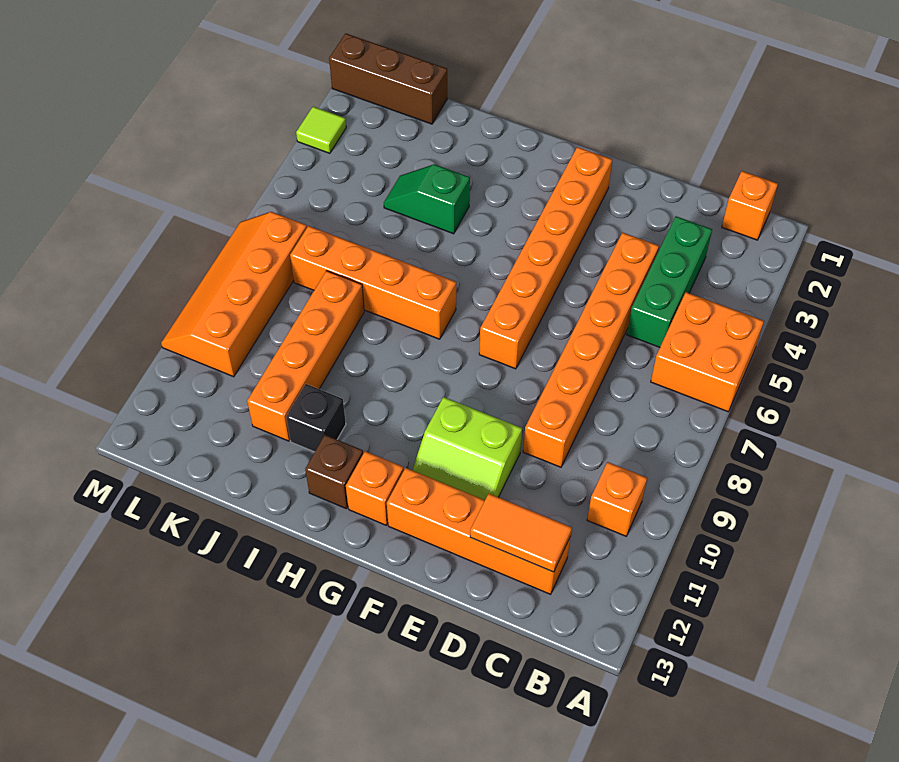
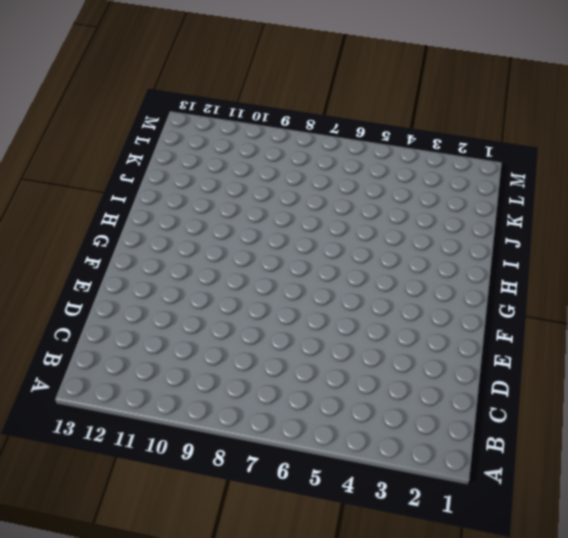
none -> orange 2x2 brick [651,292,764,412]
none -> orange 1x1 brick [722,171,778,240]
none -> orange 1x1 brick [587,462,647,536]

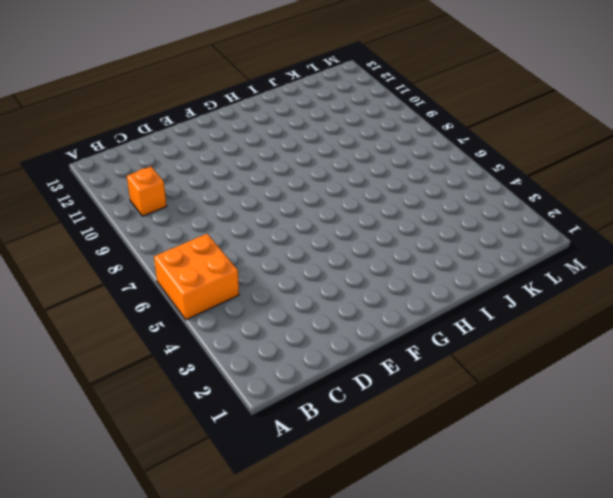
none -> orange 1x1 brick [722,171,778,240]
none -> green 1x3 brick [627,216,712,347]
none -> orange 1x4 brick [387,468,571,594]

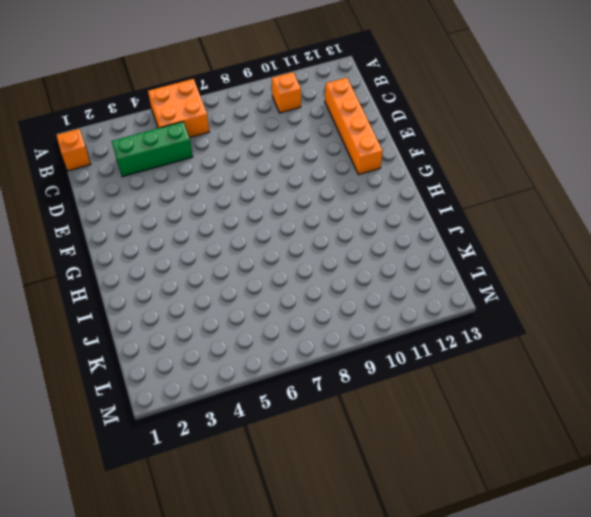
none -> orange 1x6 brick [523,233,659,467]
none -> lime 2x2 slope [412,397,522,500]
none -> orange 1x6 brick [479,147,612,369]

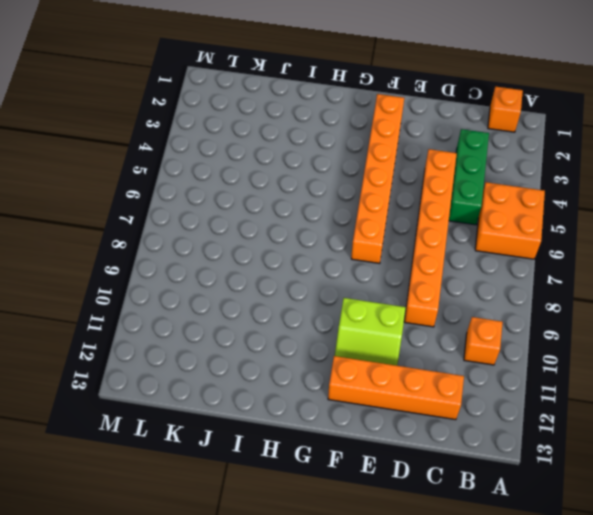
none -> orange 1x1 brick [346,451,404,525]
none -> orange 1x4 brick [290,226,456,339]
none -> brown 1x1 brick [305,435,363,509]

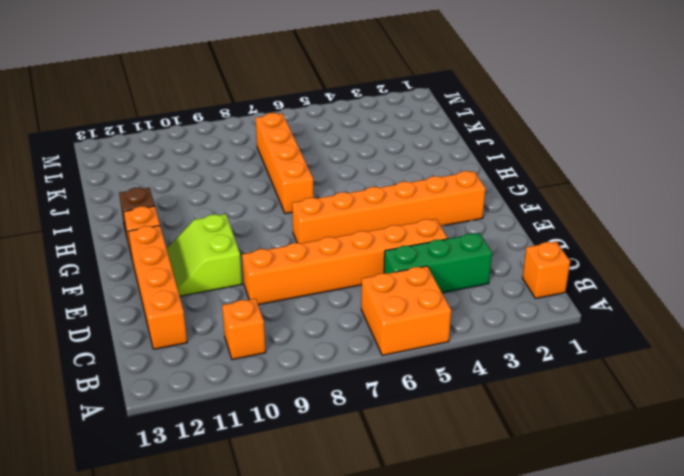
none -> green 1x2 slope [384,164,470,234]
none -> black 1x1 brick [286,384,346,452]
none -> orange 1x4 brick [247,271,364,441]

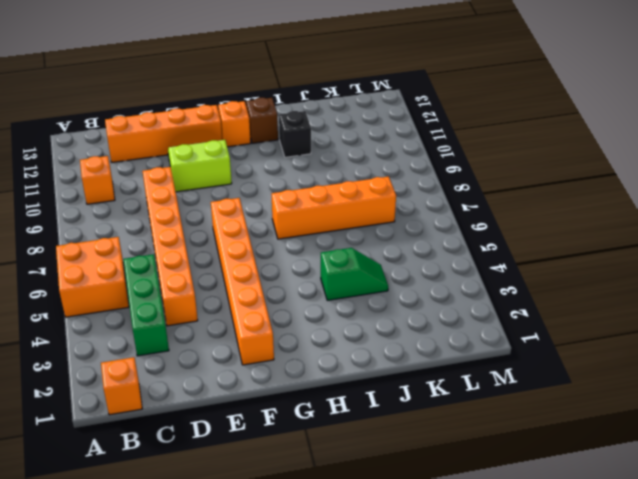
none -> orange 1x4 brick [247,271,364,441]
none -> brown 1x3 brick [329,33,447,124]
none -> orange 2x4 slope [161,212,307,377]

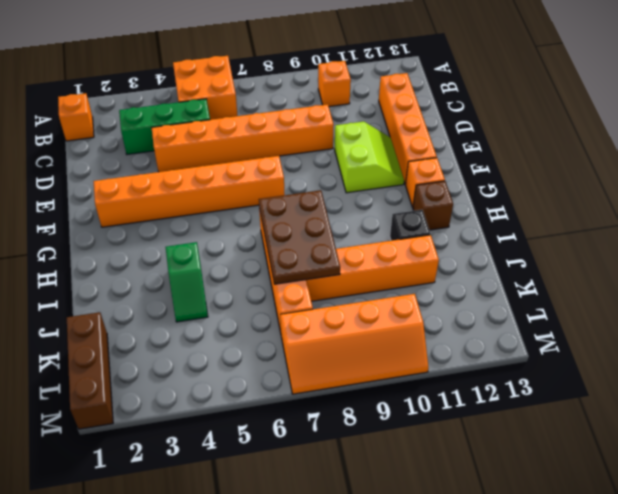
brown 2x3 plate [259,190,340,284] -> none
none -> lime 1x1 tile [296,107,346,153]
none -> orange 1x2 tile [470,494,572,572]

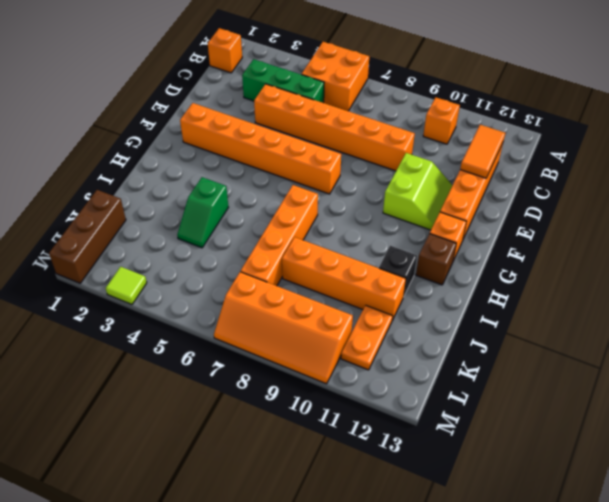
orange 1x2 plate [341,305,393,370] -> none

